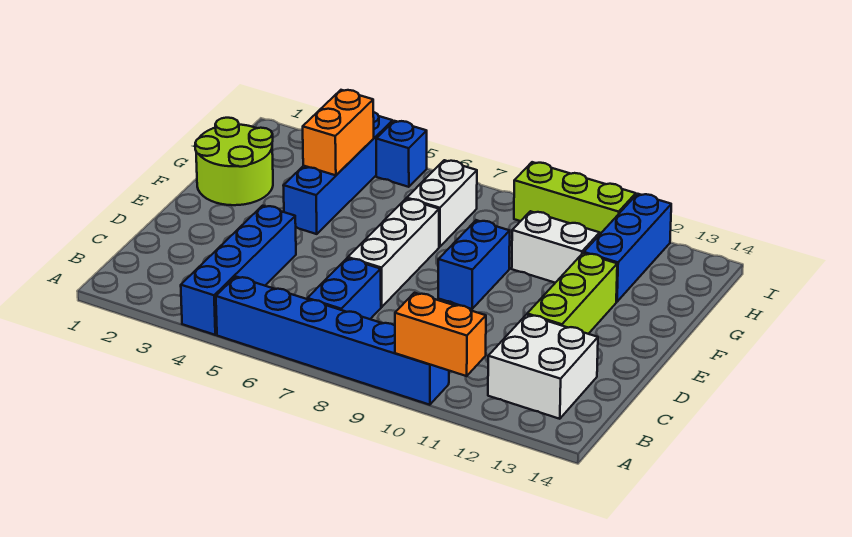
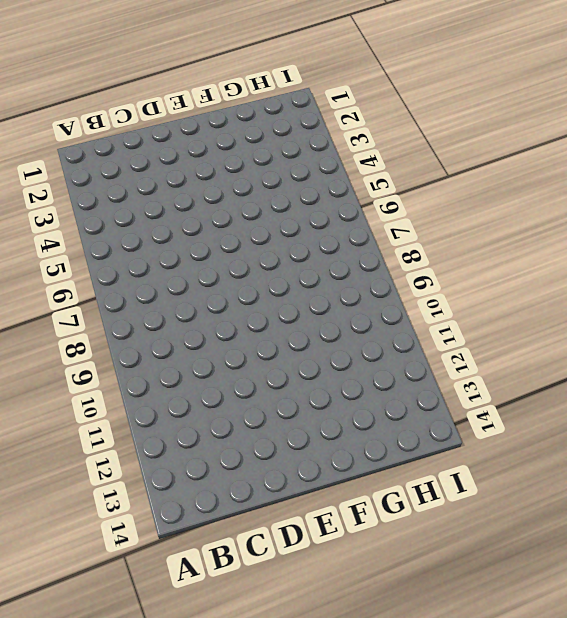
none -> blue 1x4 brick [181,206,296,335]
none -> blue 1x6 brick [216,277,449,405]
none -> blue 1x2 brick [307,258,381,319]

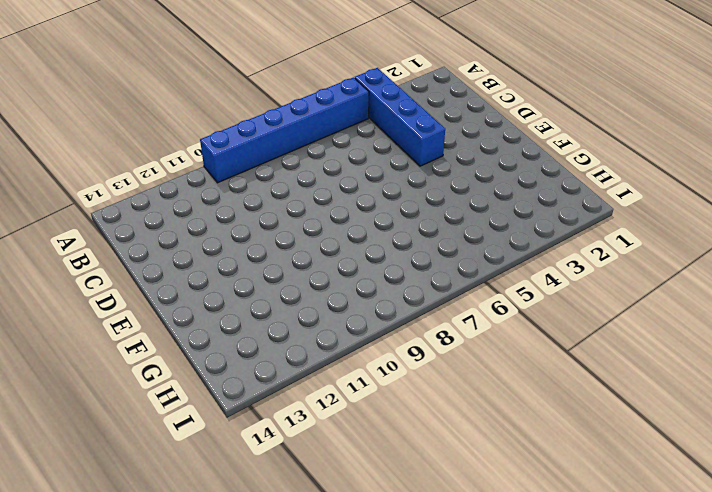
none -> blue 1x2 brick [307,258,381,319]
none -> white 2x2 brick [488,315,598,419]
none -> white 1x3 brick [348,199,439,307]

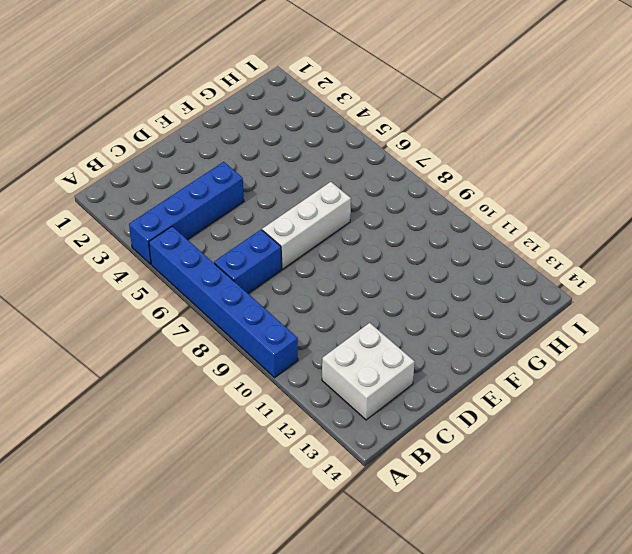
none -> lime 1x3 brick [527,253,617,334]
none -> blue 1x2 brick [438,220,510,309]
none -> lime 2x2 round brick [195,118,273,205]

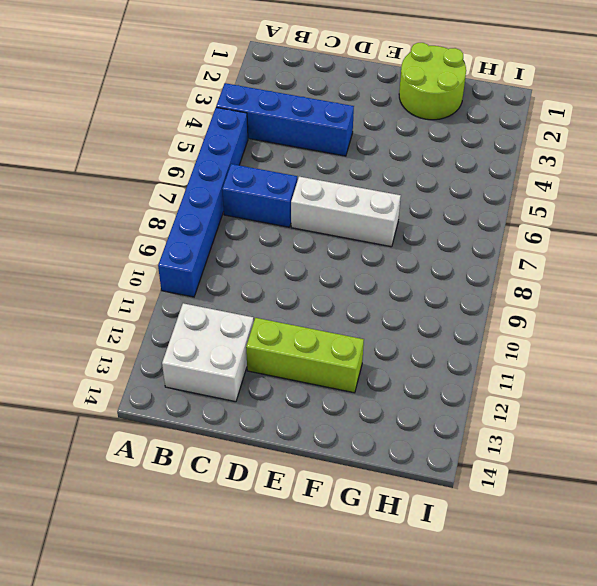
none -> blue 1x2 brick [438,220,510,309]
none -> blue 1x4 brick [283,112,393,234]
none -> white 1x2 brick [406,160,477,247]

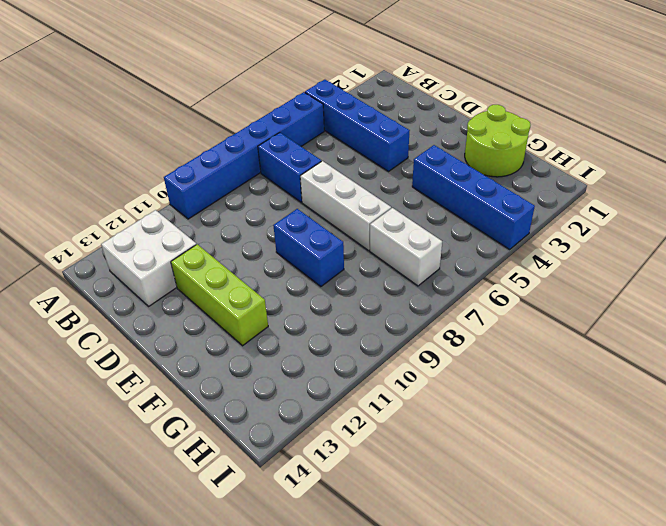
none -> white 1x2 brick [512,211,600,283]
none -> blue 1x3 brick [584,194,671,302]
none -> blue 1x1 brick [376,121,427,187]

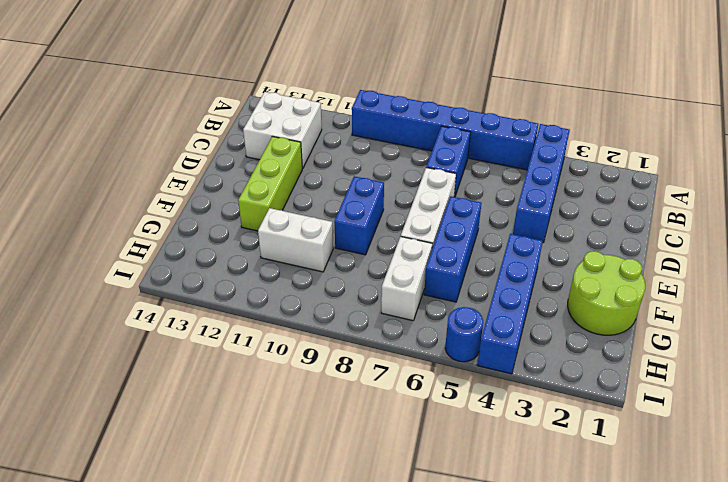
blue 1x3 brick [424,196,481,302] -> blue 1x3 brick moved to [584,194,671,302]
blue 1x1 round brick [445,307,483,362] -> blue 1x1 brick [376,121,427,187]
none -> lime 1x3 brick [514,162,636,234]
none -> orange 1x2 brick [395,293,486,376]
none -> orange 1x2 brick [303,90,374,175]

